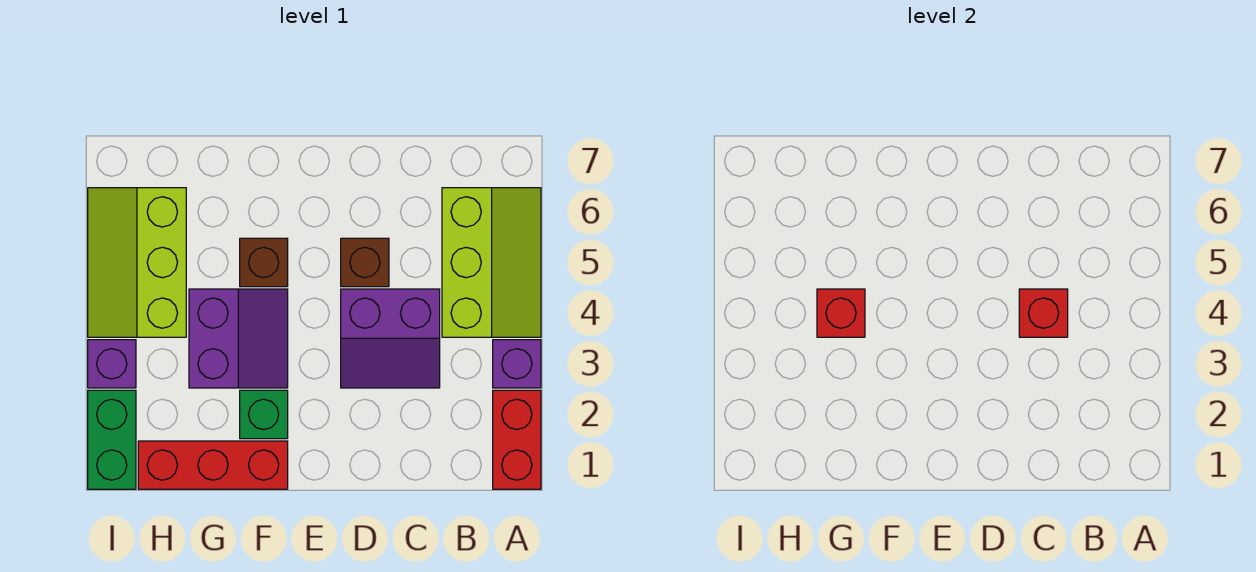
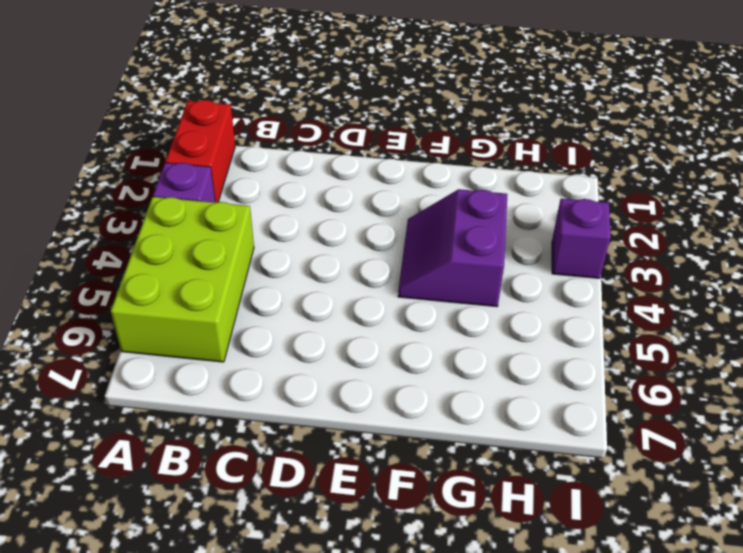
lime 2x3 brick [111,197,254,362] -> lime 2x3 slope [442,188,541,337]
none -> purple 2x2 slope [341,289,440,388]
none -> brown 1x1 brick [341,238,389,287]
none -> red 1x3 brick [138,441,288,489]

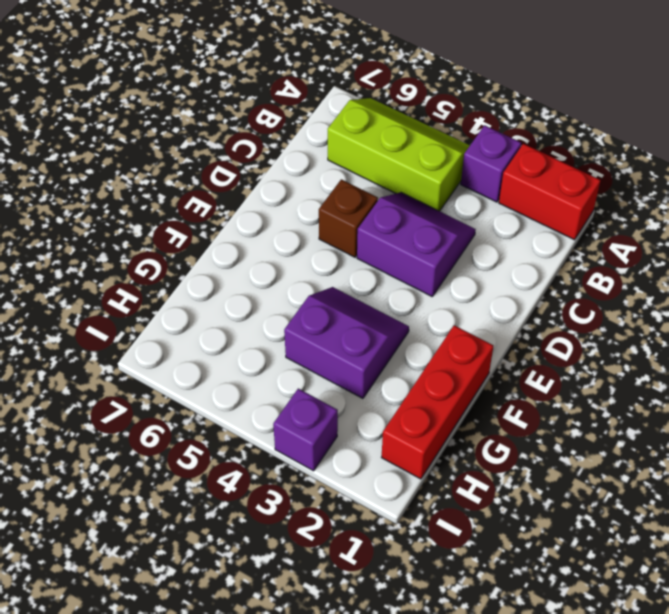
purple 2x2 slope [357,192,476,296] -> purple 2x2 slope turned to [341,289,440,388]
none -> green 1x1 brick [240,390,288,439]
none -> brown 1x1 brick [240,238,288,287]
none -> lime 2x3 slope [88,188,186,337]

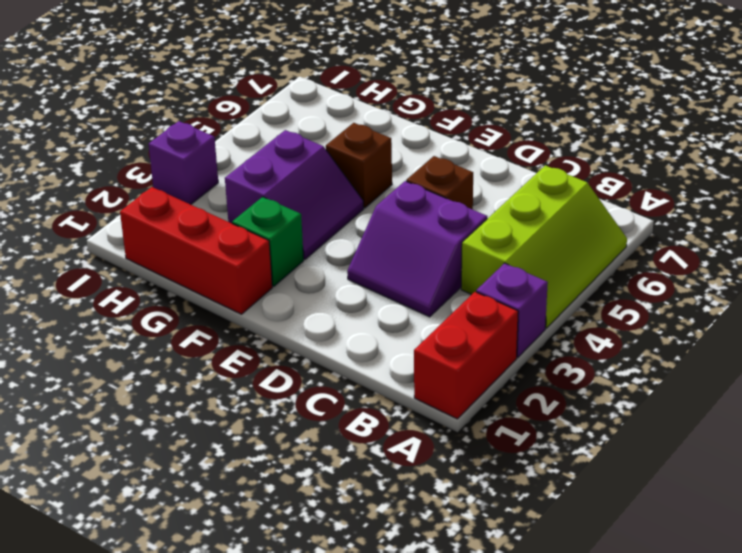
none -> lime 2x3 slope [88,188,186,337]
none -> green 1x2 brick [88,390,136,489]
none -> red 1x1 brick [1019,289,1068,337]

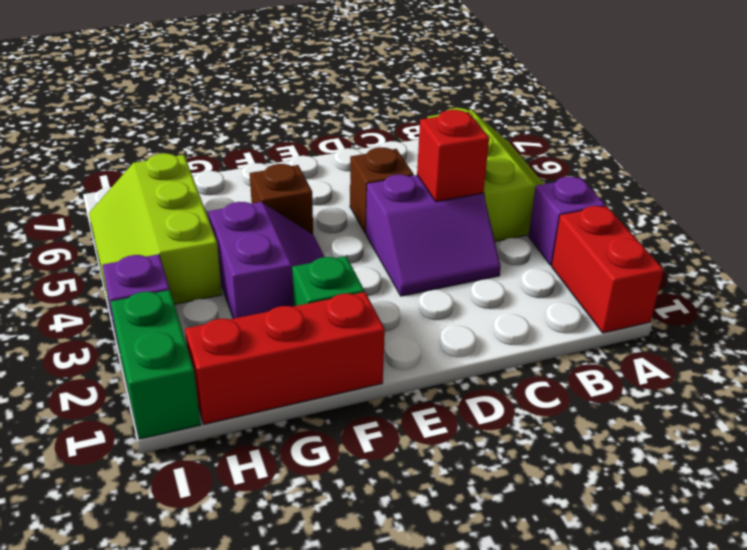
none -> red 1x1 brick [817,289,865,337]

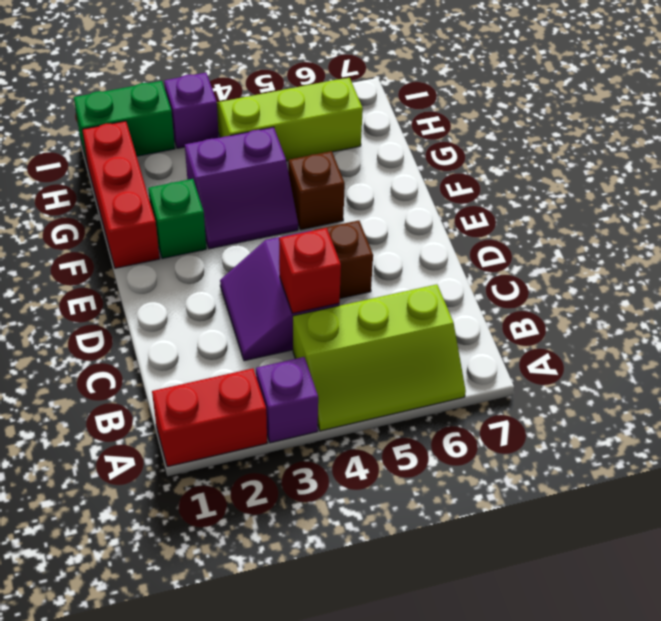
none -> red 1x1 brick [817,289,865,337]

